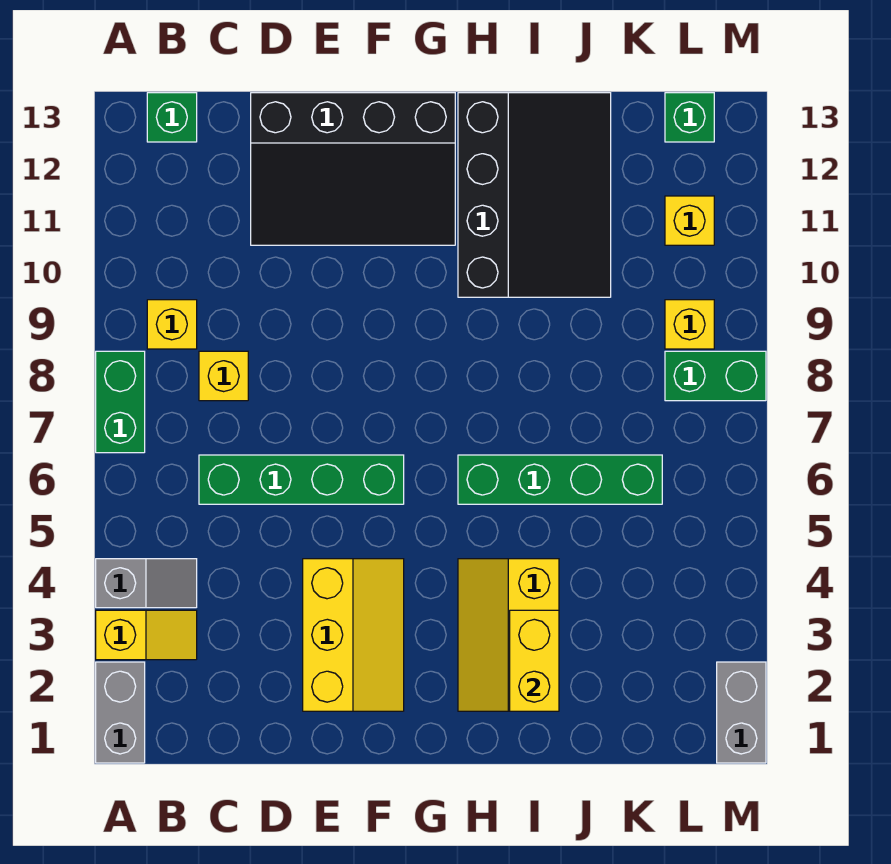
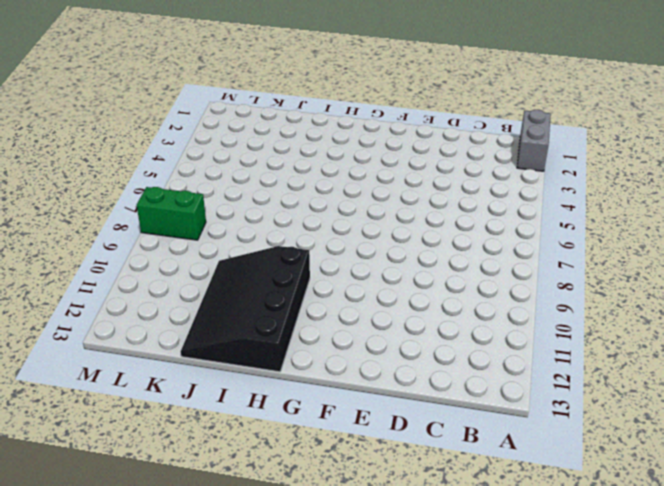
none -> yellow 1x2 slope [96,610,197,660]
none -> grey 1x2 slope [96,559,197,608]
none -> green 1x2 brick [96,351,145,453]

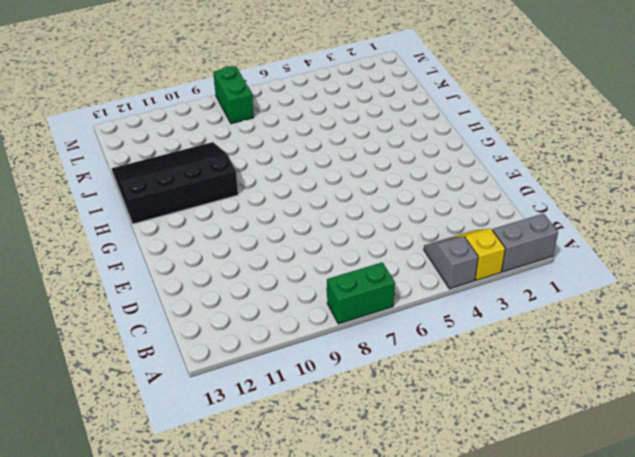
none -> yellow 1x1 brick [147,300,197,349]
none -> green 1x1 brick [147,93,197,142]
none -> green 1x4 brick [199,455,404,504]

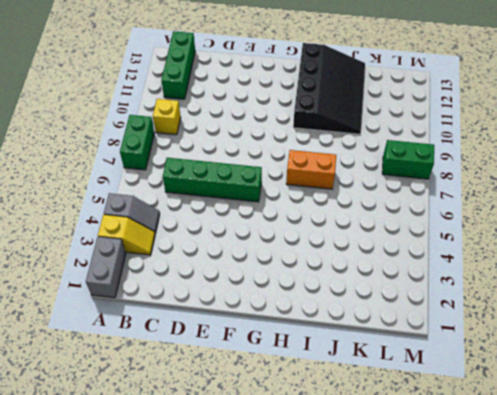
green 1x3 brick [161,31,195,99] -> green 1x1 brick [147,93,197,142]
orange 1x2 brick [286,150,336,189] -> none
none -> yellow 1x1 brick [199,351,248,401]
none -> black 3x4 slope [251,93,455,245]
none -> yellow 2x3 slope [303,559,404,711]

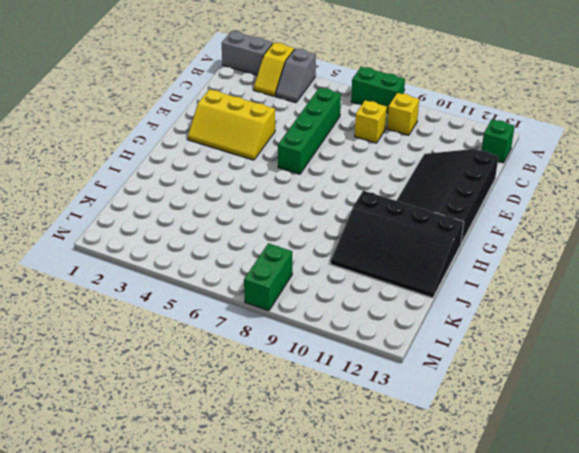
none -> yellow 2x3 slope [458,559,559,711]
none -> green 1x4 brick [458,455,662,504]
none -> yellow 1x1 brick [665,300,714,349]

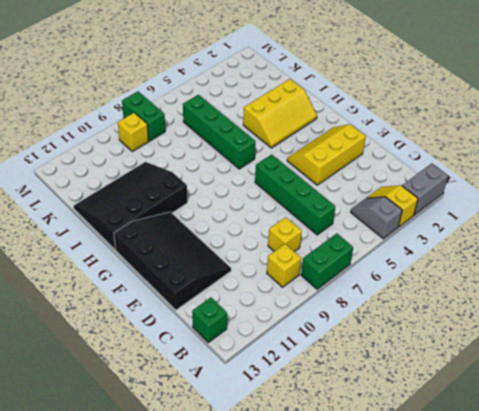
none -> yellow 1x1 brick [665,196,714,245]
none -> green 1x1 brick [665,93,714,142]
none -> grey 1x2 brick [717,662,766,763]

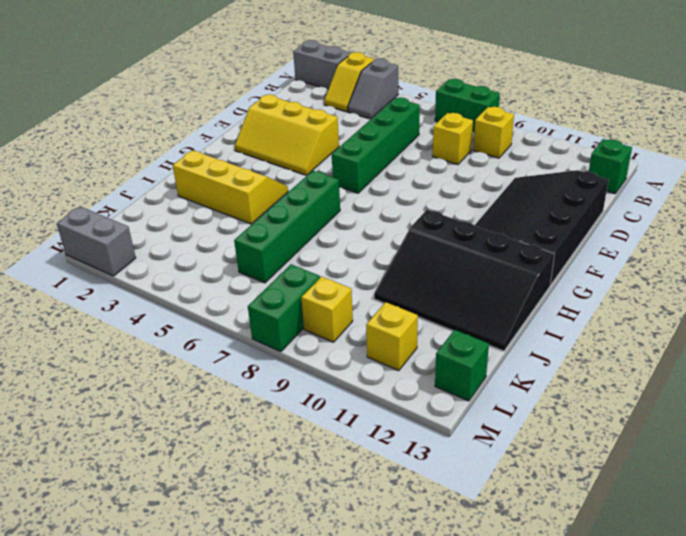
none -> yellow 1x2 brick [510,610,559,711]

